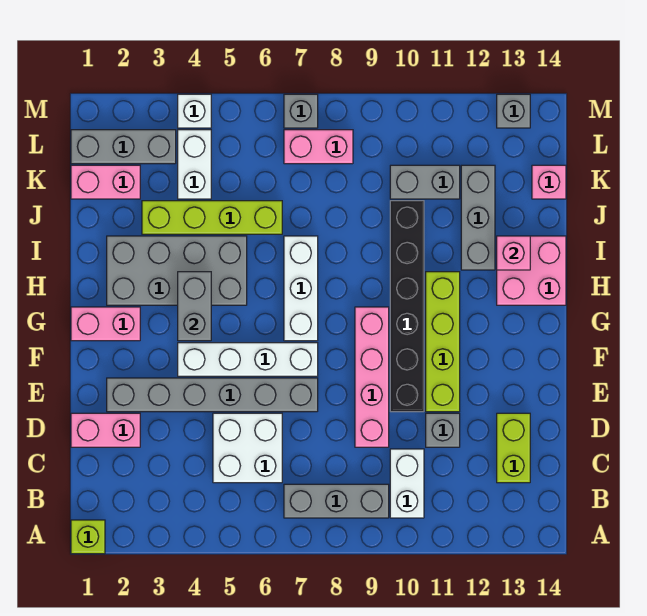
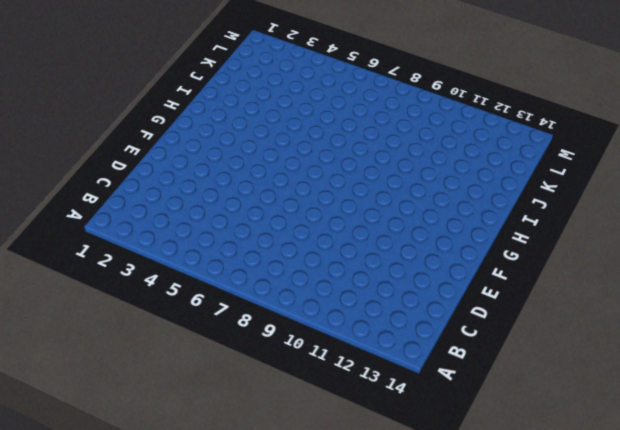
none -> lime 1x1 brick [71,520,105,554]
none -> grey 1x3 brick [284,484,389,518]
none -> white 1x2 brick [390,449,424,518]

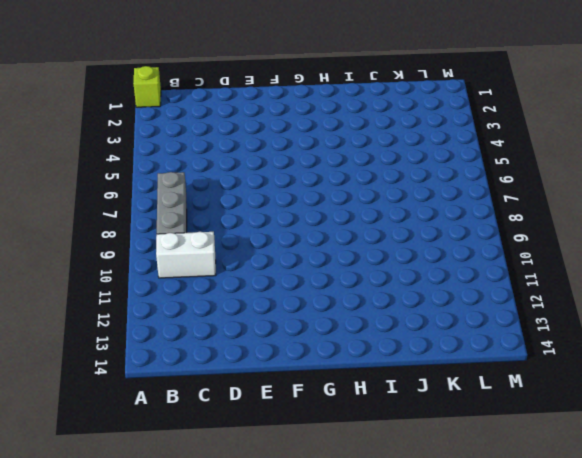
none -> white 2x2 brick [213,413,282,483]
none -> lime 1x2 brick [497,413,530,483]
none -> pink 1x2 brick [71,413,140,447]

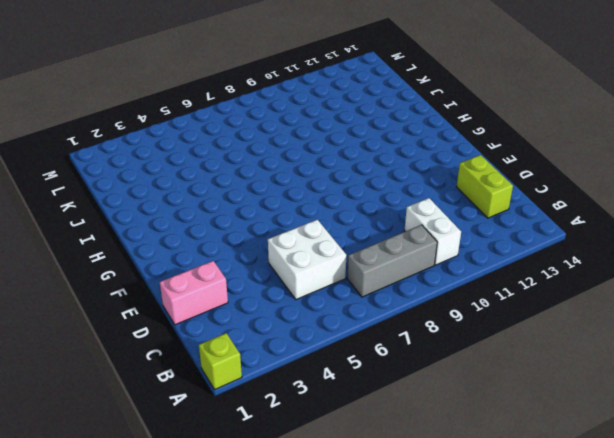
none -> pink 1x4 brick [355,307,389,447]
none -> grey 1x1 brick [426,413,460,447]
none -> grey 1x6 brick [107,378,318,412]

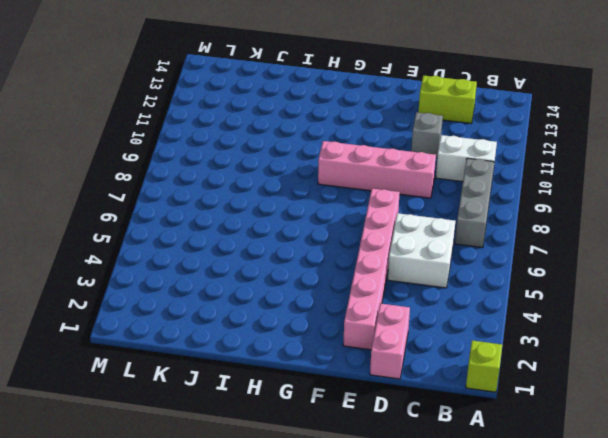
pink 1x6 brick [343,189,400,350] -> grey 1x6 brick [107,378,318,412]
none -> black 1x6 brick [390,201,424,412]
none -> lime 1x4 brick [426,272,460,412]
none -> white 1x4 brick [178,343,318,376]

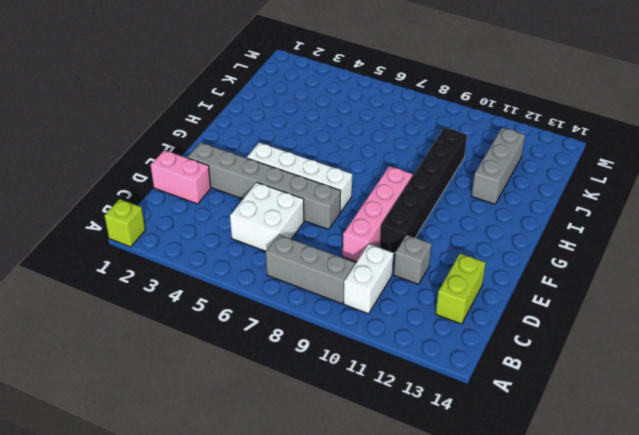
none -> lime 1x4 brick [426,272,460,412]
none -> pink 1x2 brick [71,307,140,341]
none -> white 1x3 brick [284,236,318,341]

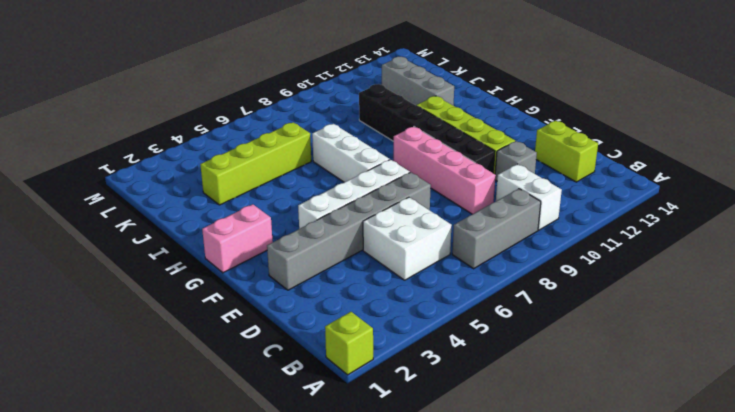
none -> pink 1x2 brick [71,413,140,447]
none -> grey 2x4 brick [107,236,247,305]
none -> pink 2x2 brick [497,236,566,305]

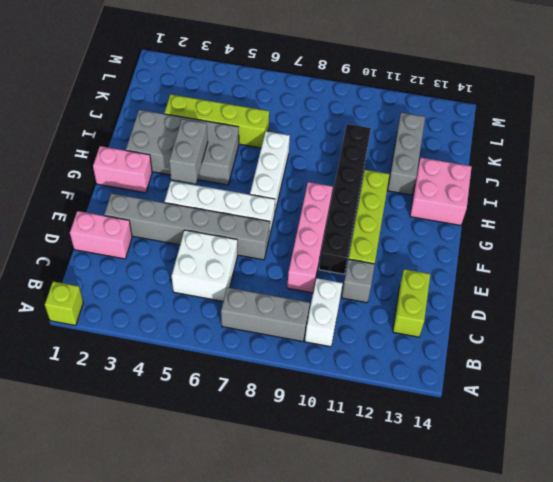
none -> pink 1x2 brick [71,165,140,199]
none -> white 1x2 brick [178,130,211,199]
none -> grey 1x2 brick [390,165,460,199]

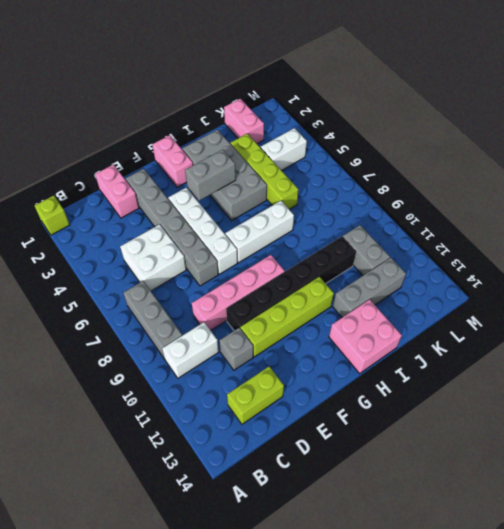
none -> pink 1x1 brick [532,165,566,199]
none -> grey 1x3 brick [71,130,176,164]
none -> pink 1x2 brick [284,130,353,164]

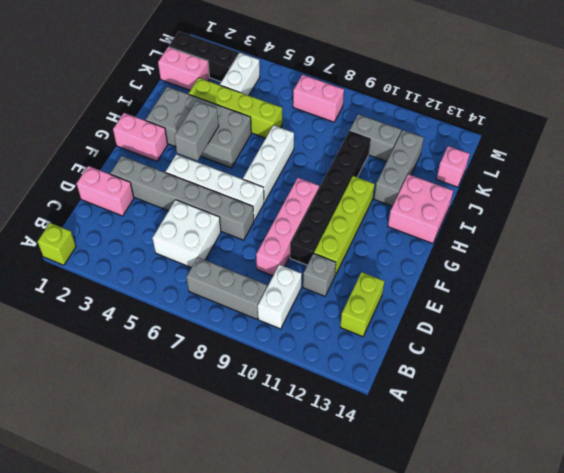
black 1x3 brick [169,32,239,82] -> grey 1x3 brick [71,130,176,164]
none -> white 1x1 brick [178,94,211,128]
none -> grey 1x1 brick [284,94,318,128]
none -> grey 1x1 brick [497,94,530,128]

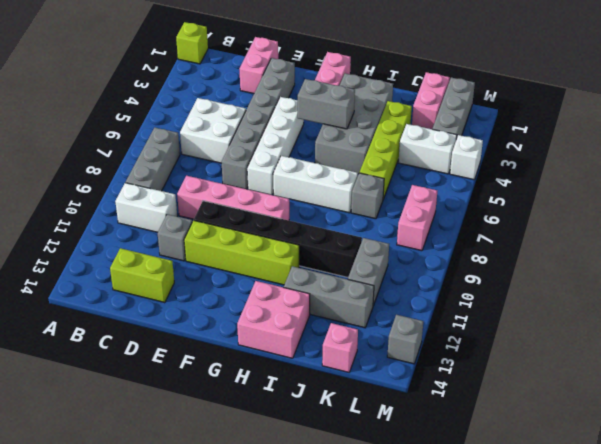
grey 1x1 brick [351,173,384,219] -> grey 1x1 brick moved to [284,94,318,128]
none -> pink 1x1 brick [497,236,530,270]

